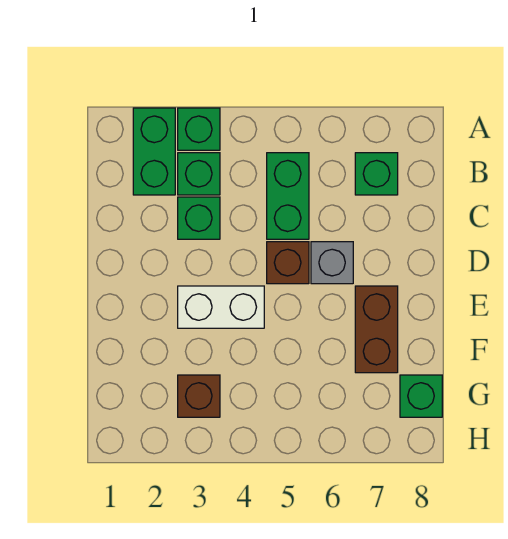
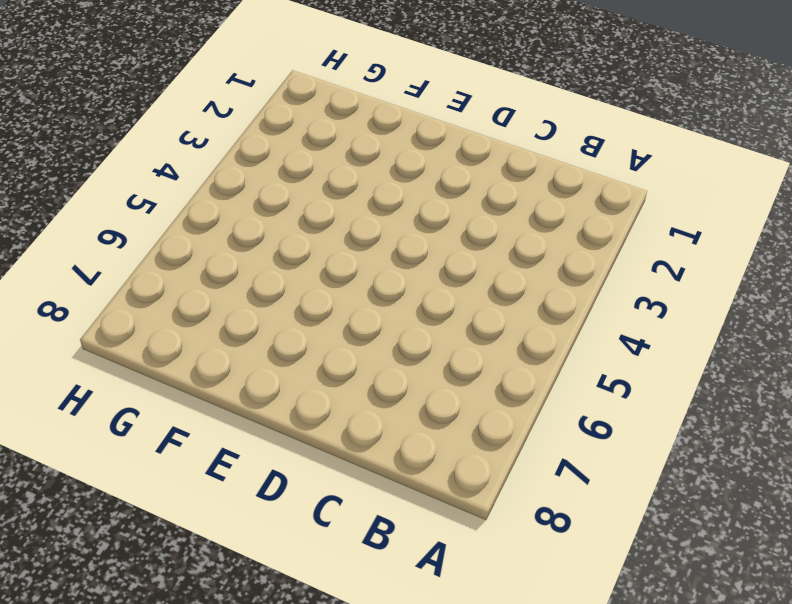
none -> green 1x2 brick [133,108,175,195]
none -> green 1x1 brick [178,108,220,150]
none -> green 1x1 brick [178,153,220,195]

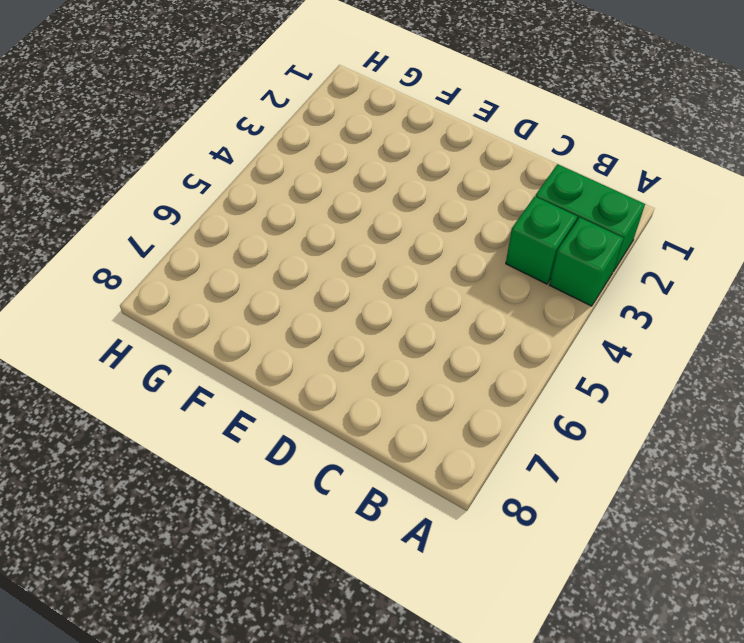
none -> green 1x2 brick [267,153,309,239]
none -> green 1x1 brick [355,153,398,195]
none -> green 1x1 brick [178,197,220,239]

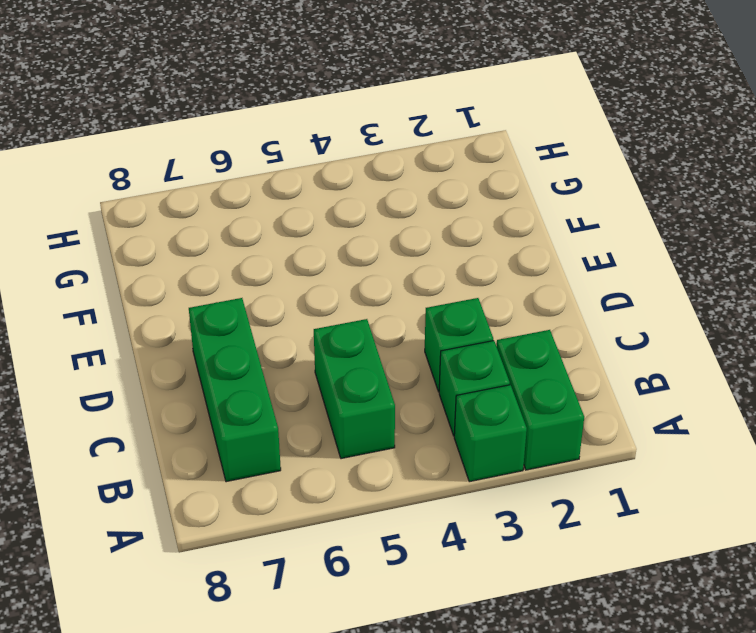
green 1x3 brick [189,298,281,482] -> green 1x1 brick [355,153,398,195]
none -> brown 1x1 brick [267,242,309,284]
none -> grey 1x1 brick [311,242,353,284]
none -> white 1x2 brick [178,286,264,328]

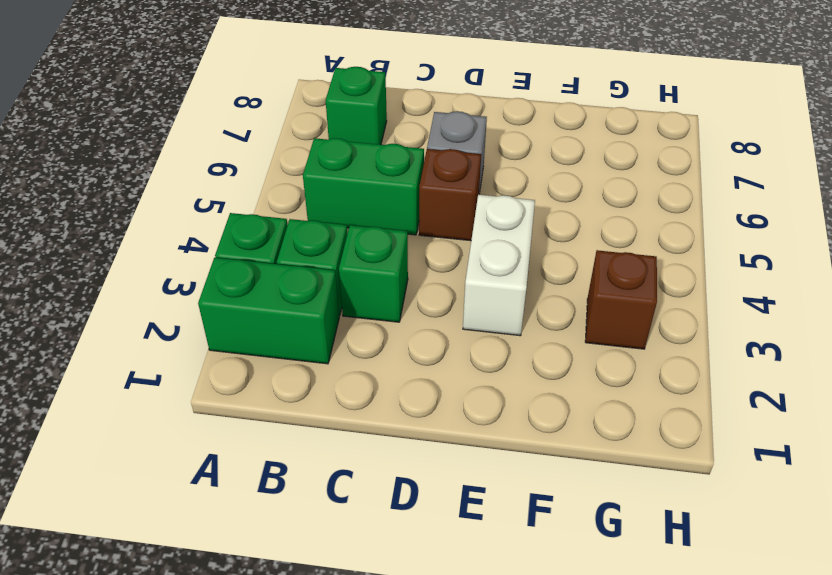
none -> brown 1x2 brick [355,286,398,373]
none -> green 1x1 brick [400,375,442,417]

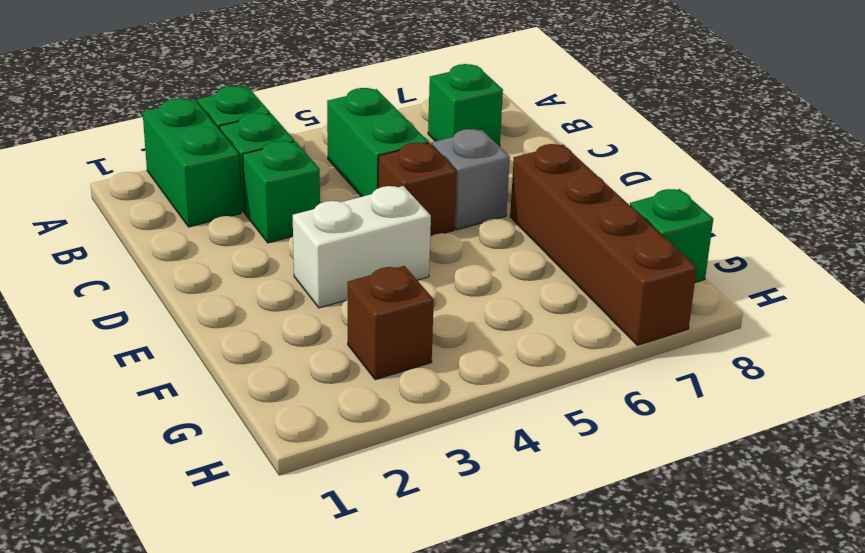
brown 1x4 brick [510,144,697,345] -> brown 1x2 brick [355,286,398,373]

